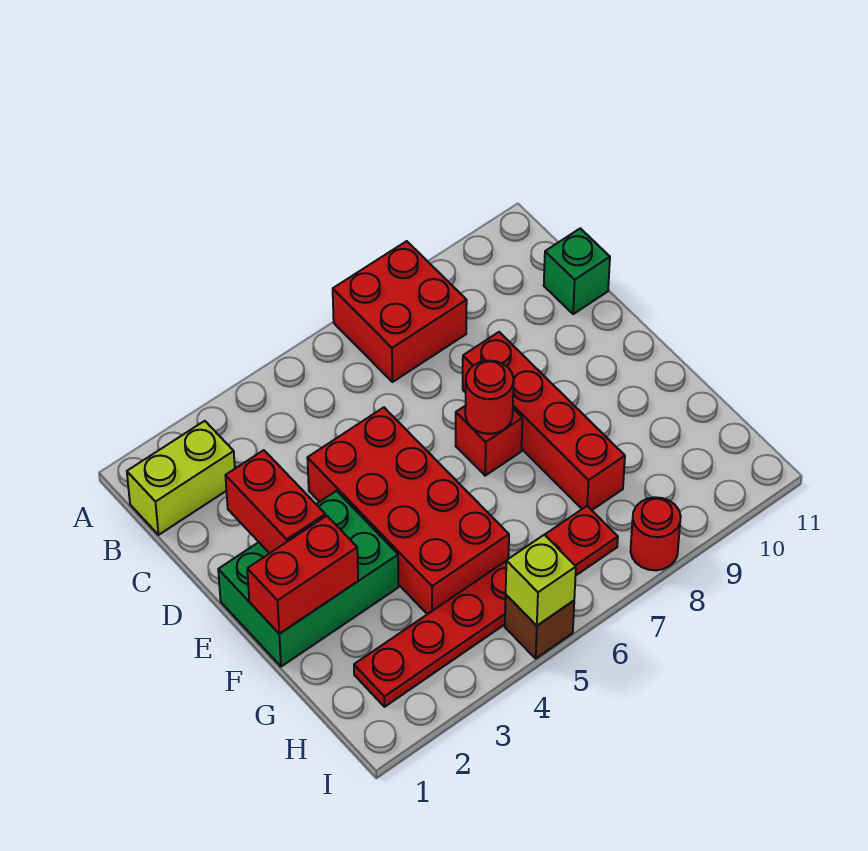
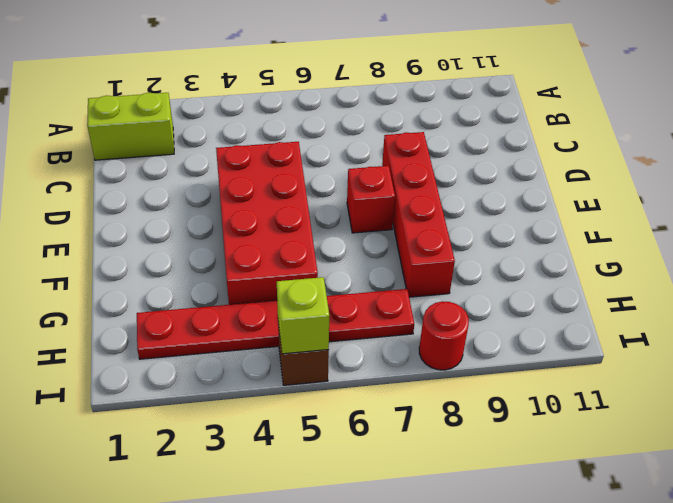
none -> red 2x2 brick [333,241,467,382]
none -> green 1x1 brick [544,228,610,314]
none -> green 2x3 brick [218,491,398,667]

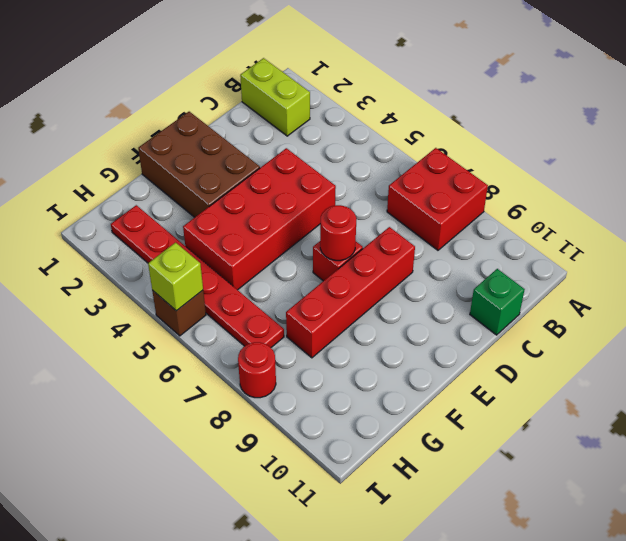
brown 2x3 brick [138,112,260,217] -> green 2x3 brick [218,491,398,667]
none -> red 1x2 brick [225,450,325,553]
none -> red 1x2 brick [247,516,358,634]

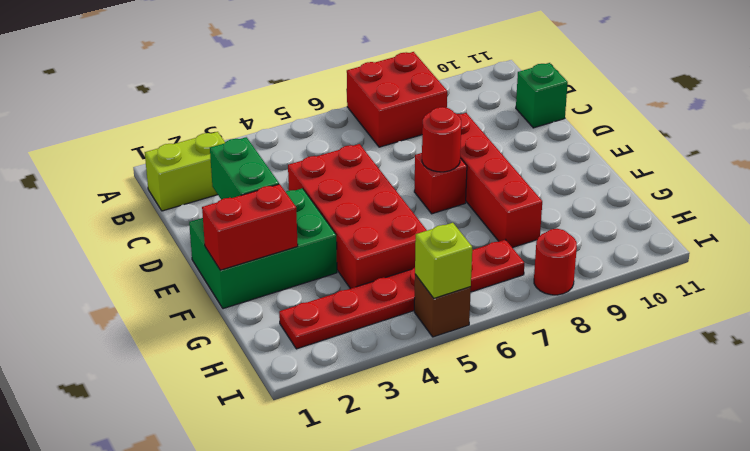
green 1x2 brick [210,137,279,200] -> red 1x2 brick [225,450,325,553]

